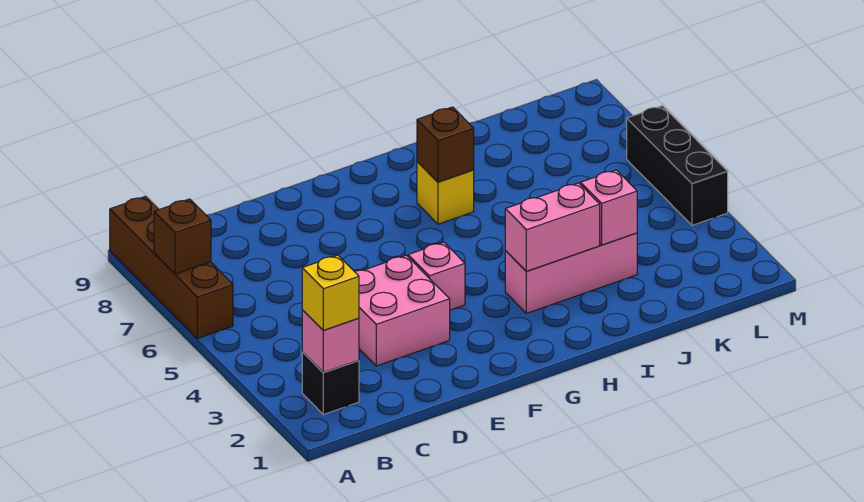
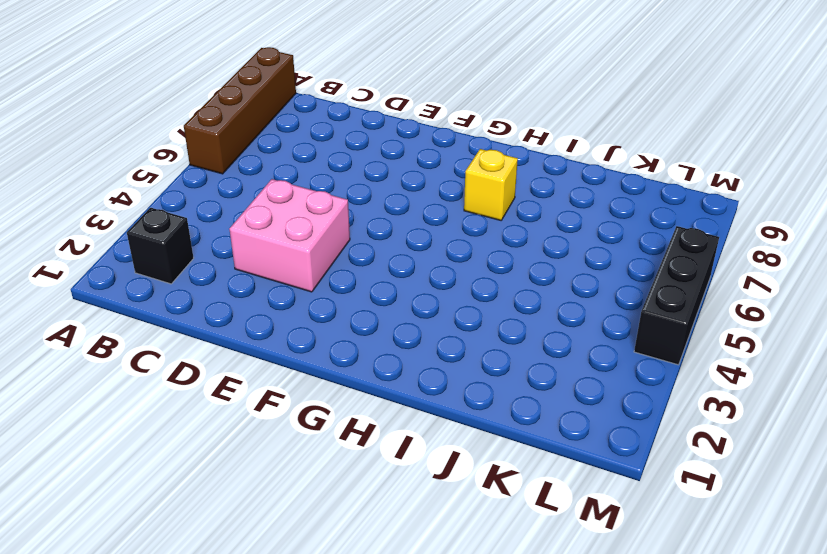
none -> pink 1x1 brick [408,242,465,310]
none -> pink 1x3 brick [505,233,637,313]
none -> brown 1x1 brick [154,199,211,274]

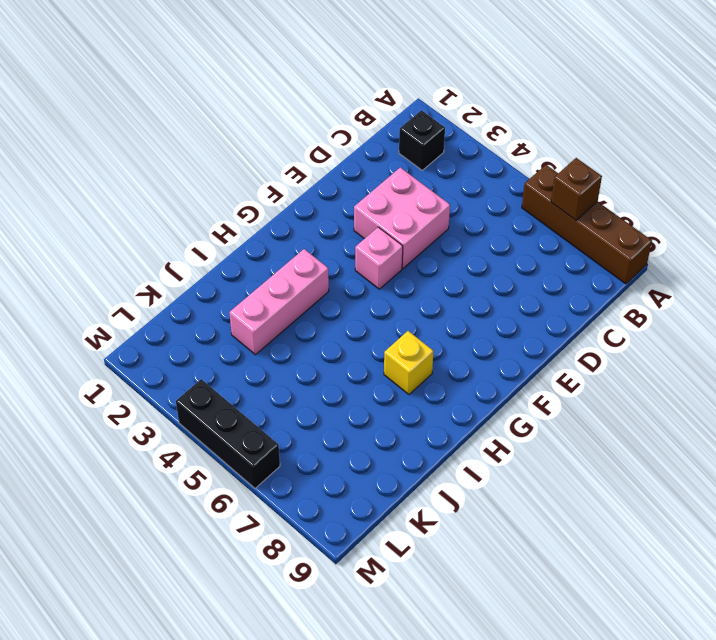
none -> pink 1x1 brick [302,310,359,372]
none -> pink 1x2 brick [505,183,600,271]
none -> brown 1x1 brick [417,107,474,182]

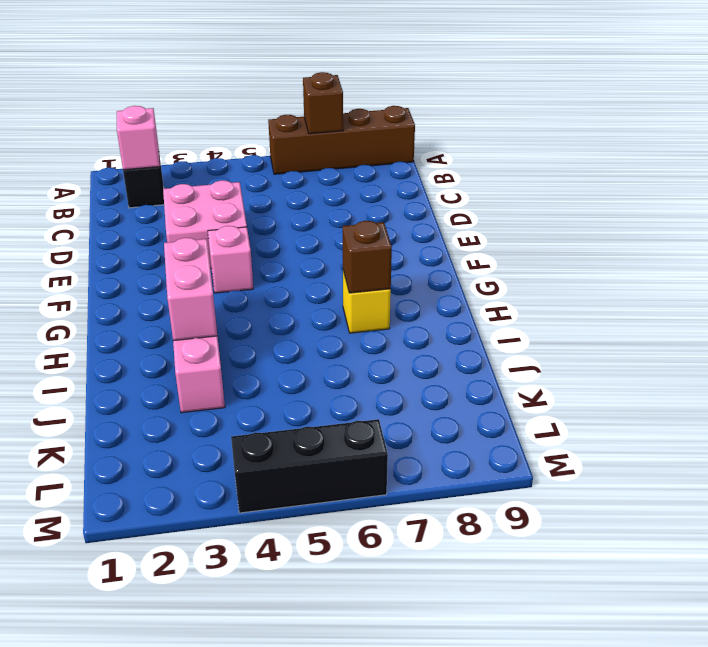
none -> pink 1x1 brick [580,170,637,245]
none -> yellow 1x1 brick [302,255,359,330]

